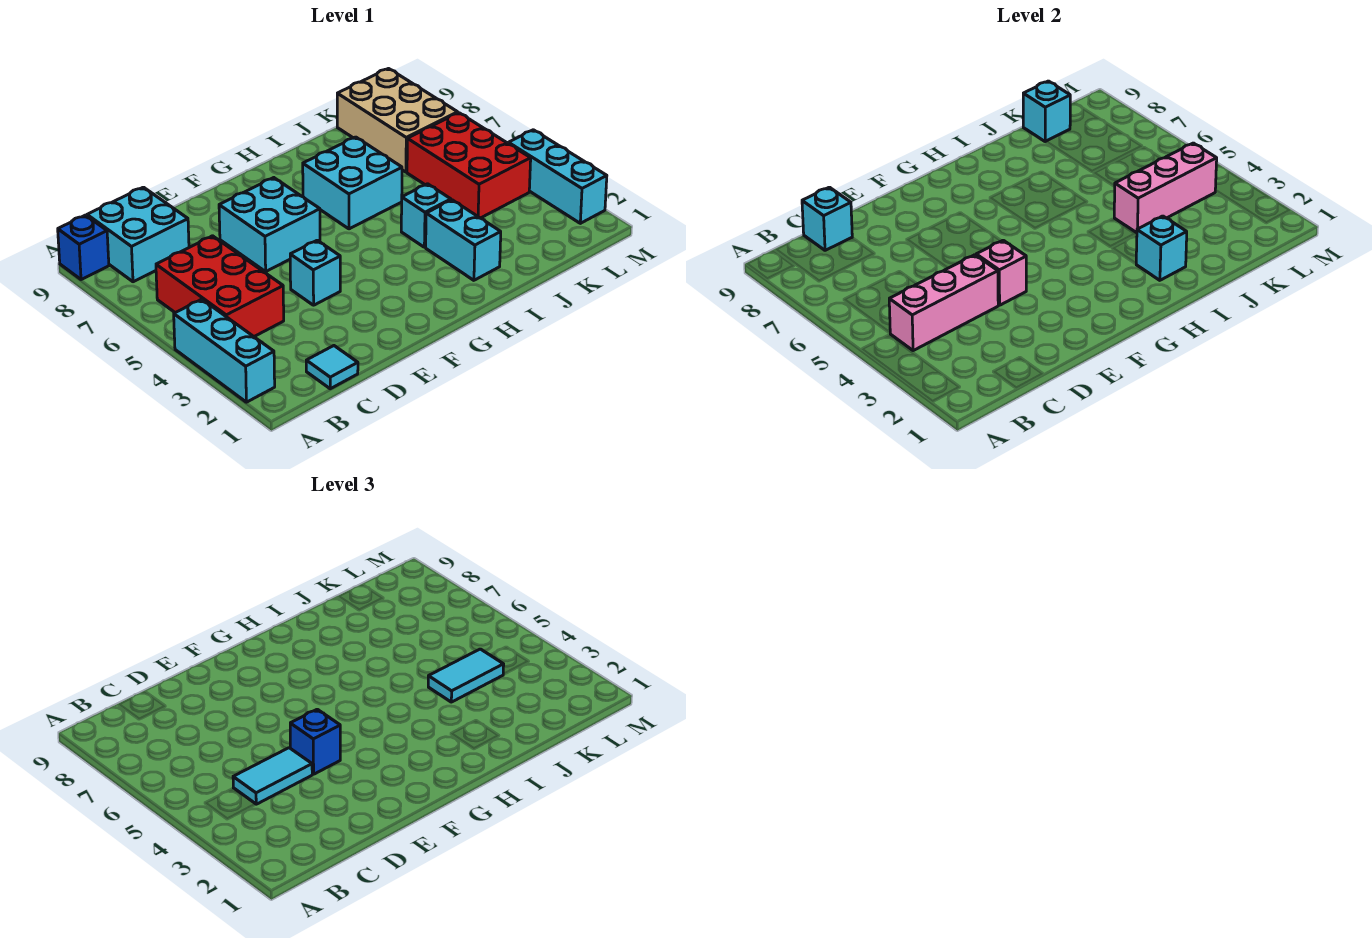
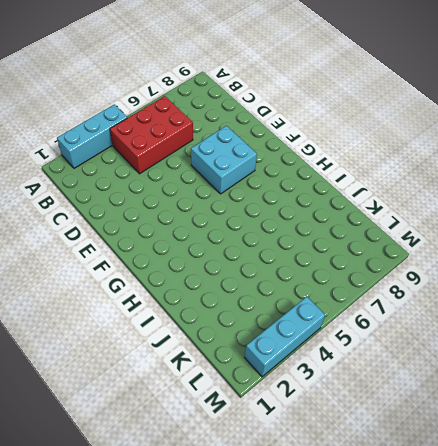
none -> blue 1x1 brick [58,215,109,280]
none -> cyan 2x2 brick [87,187,189,282]
none -> cyan 1x1 tile [306,346,358,389]

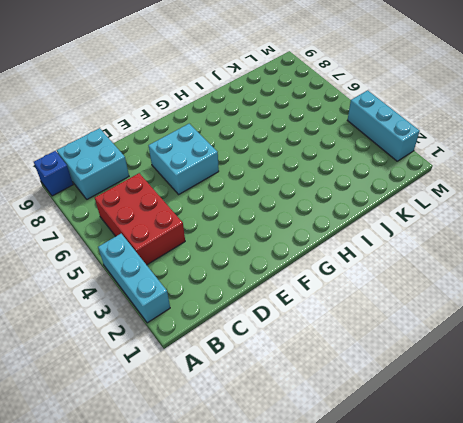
none -> cyan 1x1 tile [306,346,358,389]
none -> cyan 1x1 brick [290,240,340,305]
none -> cyan 2x2 brick [303,137,402,229]

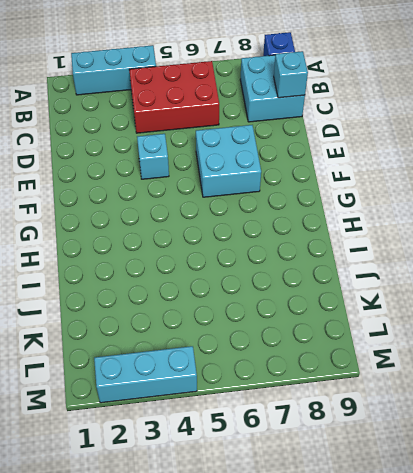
none -> cyan 1x1 tile [306,346,358,389]
none -> cyan 2x2 brick [303,137,402,229]
none -> cyan 1x2 brick [426,200,501,280]

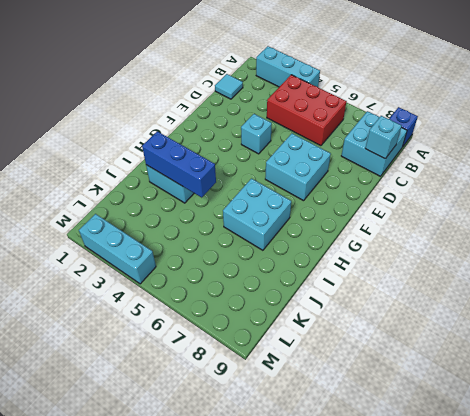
blue 1x3 brick [142,131,216,197] -> cyan 1x1 brick [1136,216,1187,280]
none -> cyan 1x1 brick [401,184,451,247]
none -> red 2x3 brick [407,113,531,218]
none -> tan 2x3 brick [337,69,458,172]

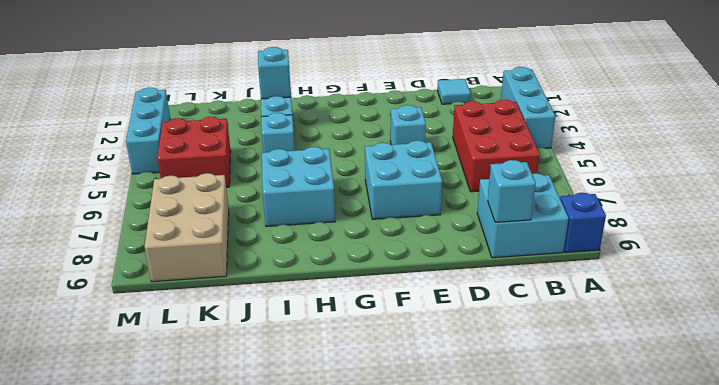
red 2x2 brick [157,117,231,187] -> red 2x3 brick [407,113,531,218]
none -> pink 1x3 brick [889,255,998,351]
none -> pink 1x1 brick [976,240,1026,305]
none -> pink 1x3 brick [1114,143,1217,233]

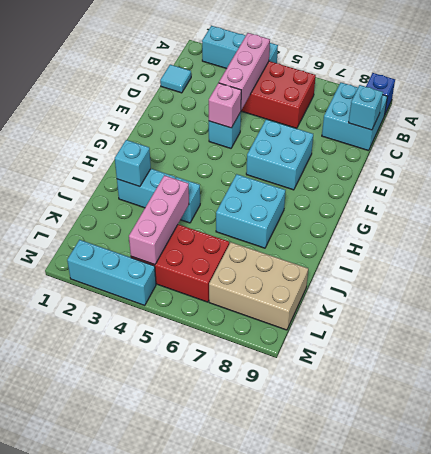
none -> cyan 1x1 brick [1023,81,1070,142]
none -> cyan 1x2 tile [233,748,312,804]
none -> blue 1x1 brick [290,709,340,774]

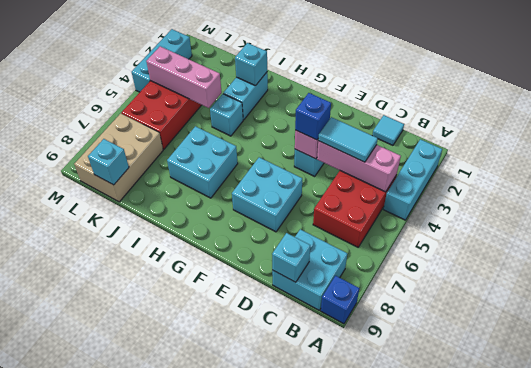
none -> cyan 1x2 tile [428,649,504,702]

